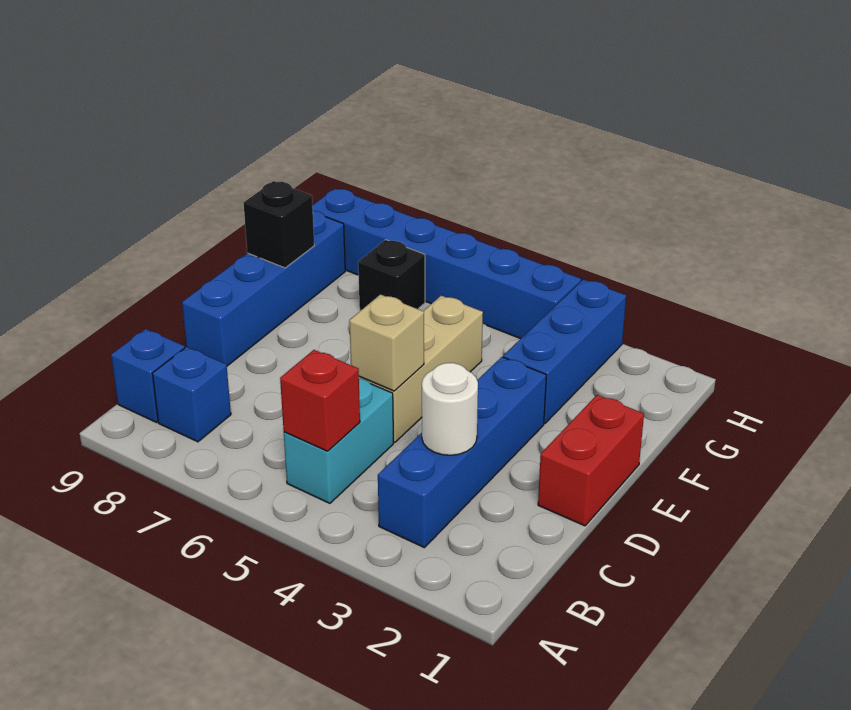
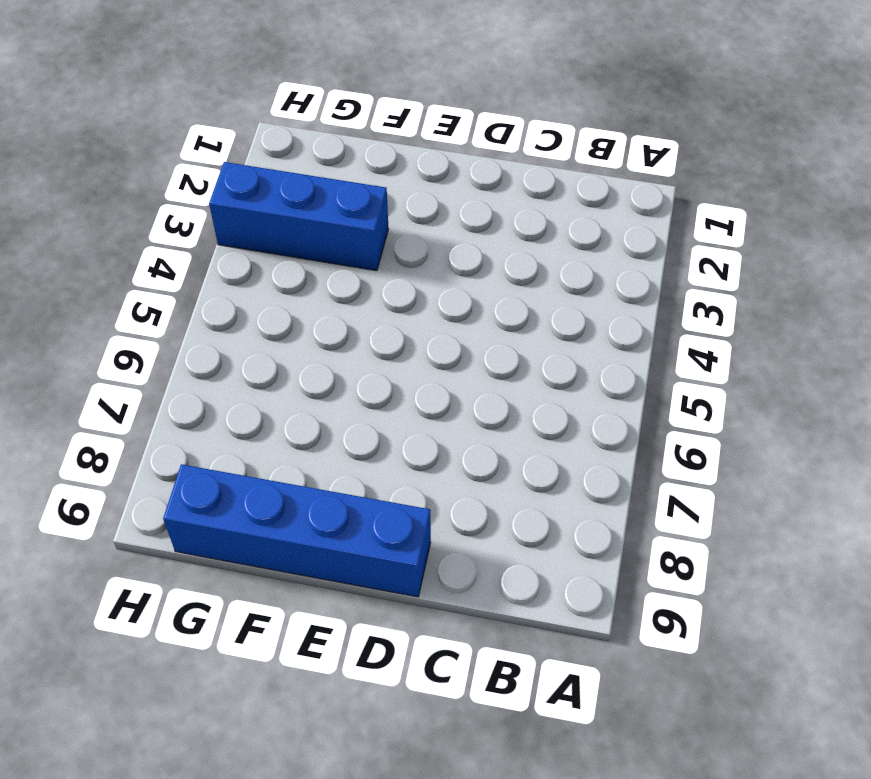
none -> blue 1x4 brick [378,357,546,548]
none -> cyan 1x2 brick [284,378,393,503]
none -> blue 1x1 brick [152,347,231,442]

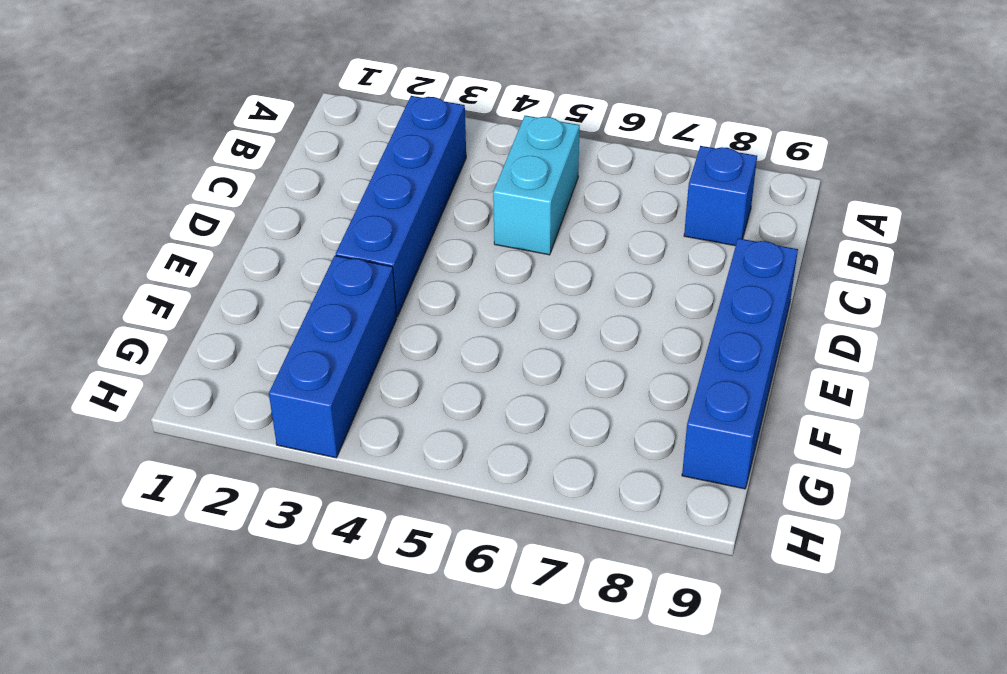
none -> blue 1x1 brick [111,329,185,422]
none -> red 1x2 brick [538,395,644,526]
none -> tan 1x3 brick [359,296,483,442]

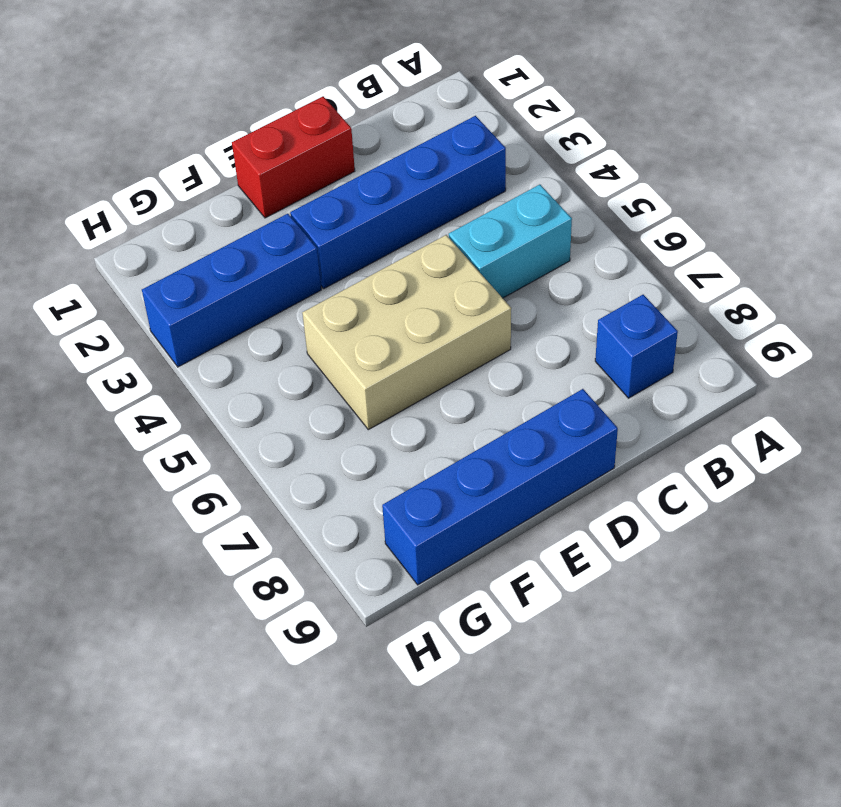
tan 2x3 brick [302,235,511,430] -> tan 1x3 brick [359,296,483,442]
none -> blue 1x1 brick [111,329,185,422]
none -> black 1x1 brick [358,240,425,311]
none -> blue 1x6 brick [312,189,581,339]

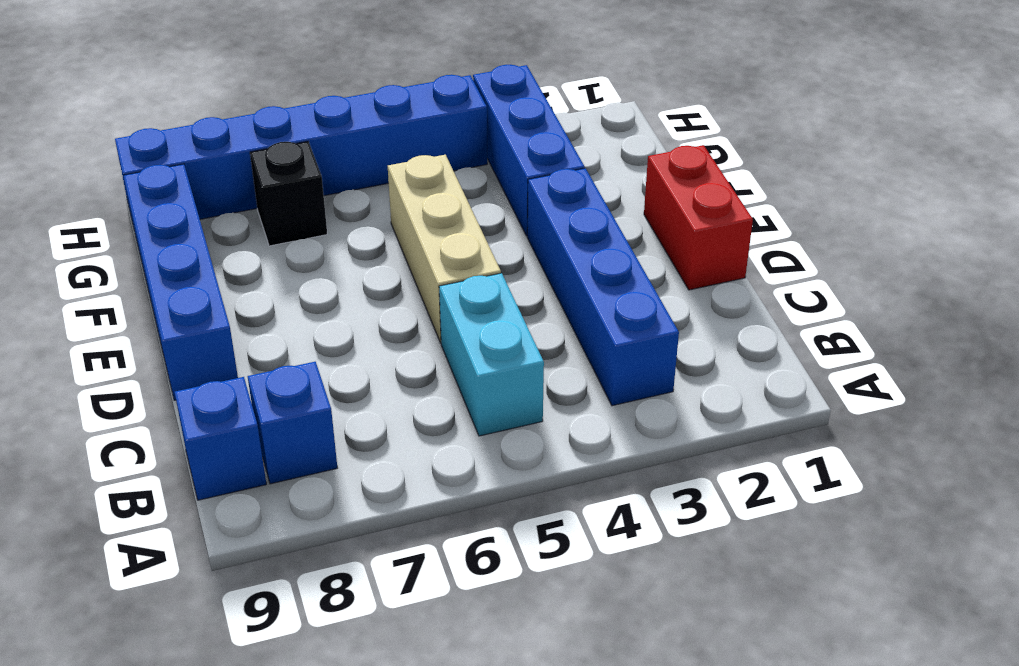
none -> red 1x1 brick [280,350,360,451]
none -> white 1x1 round brick [422,363,478,455]
none -> tan 1x1 brick [349,294,424,391]

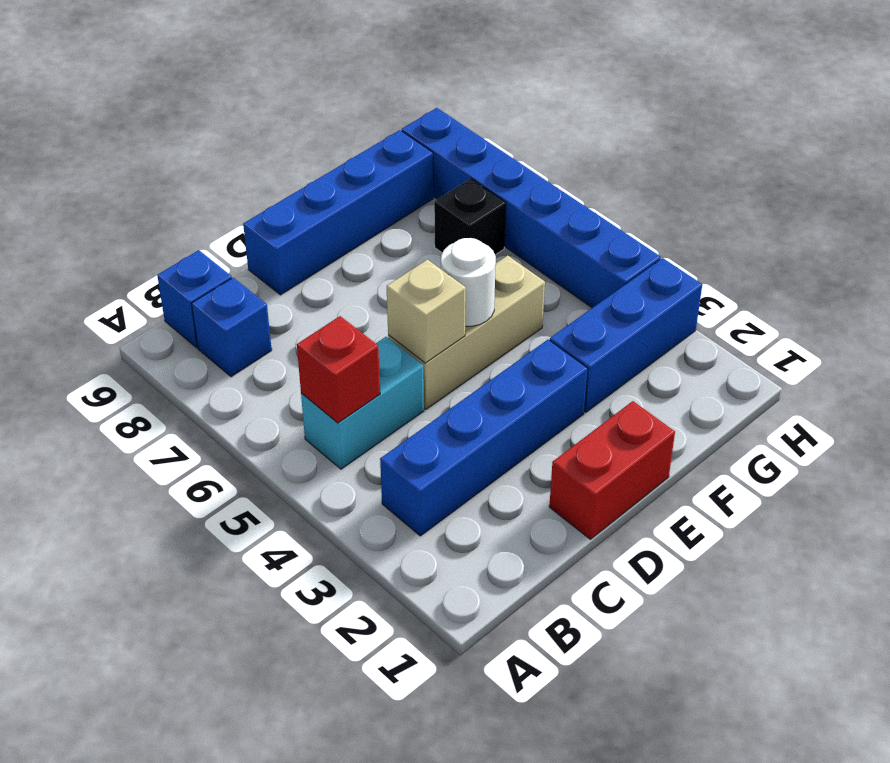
white 1x1 round brick [441,238,496,326] -> white 1x1 round brick moved to [422,363,478,455]
none -> black 1x1 brick [244,181,314,268]

